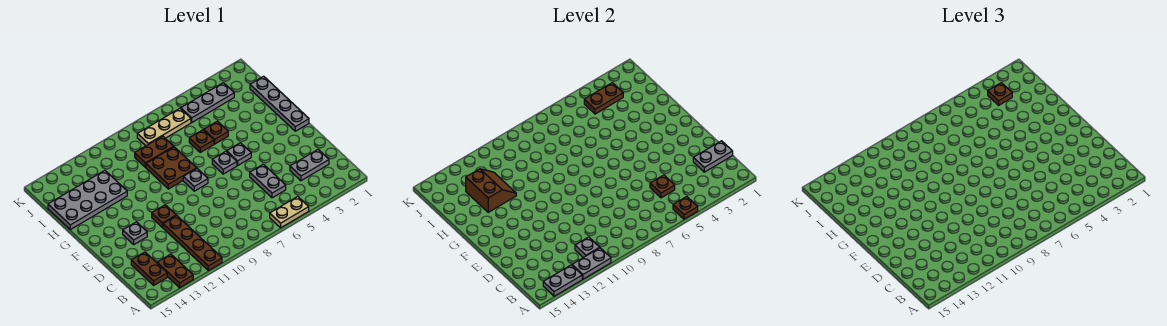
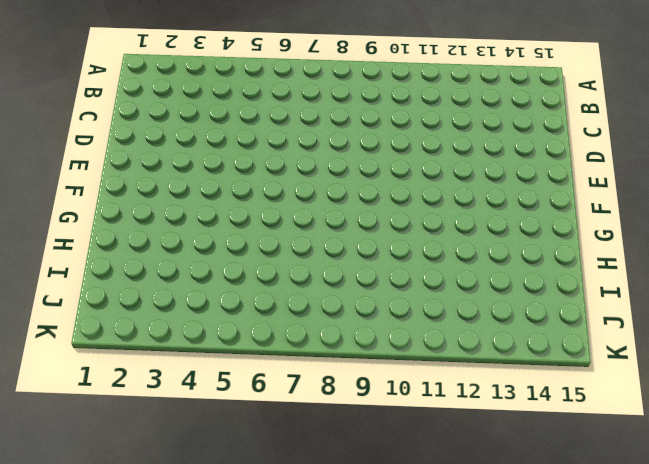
none -> tan 1x2 plate [270,197,309,228]
none -> brown 1x4 plate [163,215,222,271]
none -> brown 1x2 plate [157,254,193,288]

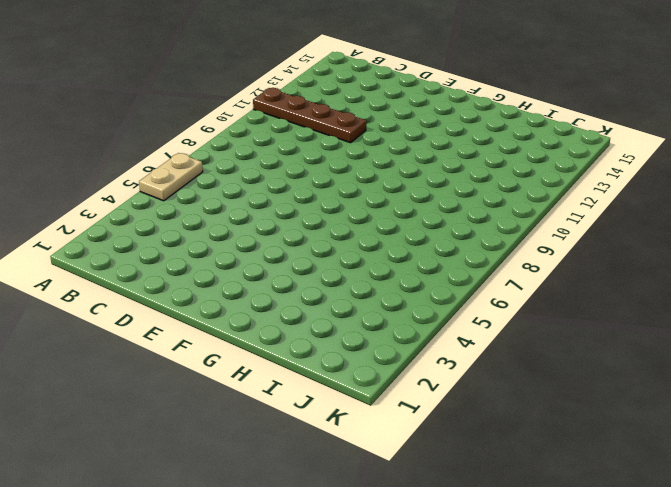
none -> brown 1x2 plate [157,254,193,288]
none -> brown 1x2 plate [131,252,167,285]
none -> grey 1x2 plate [290,150,329,181]

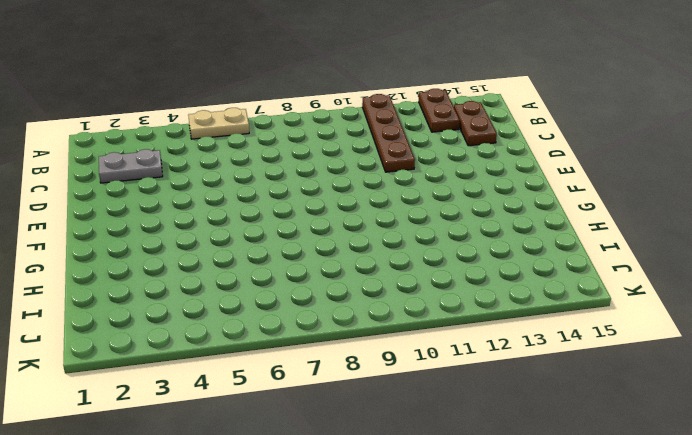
none -> grey 1x2 plate [250,164,286,198]
none -> brown 1x1 plate [152,205,176,227]
none -> grey 1x1 plate [123,222,147,244]

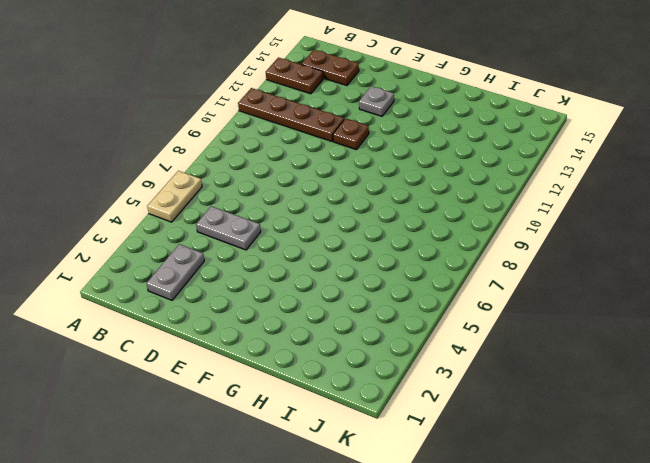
none -> grey 1x4 plate [250,76,309,131]
none -> grey 1x1 plate [227,143,251,165]
none -> grey 1x1 plate [212,151,237,174]

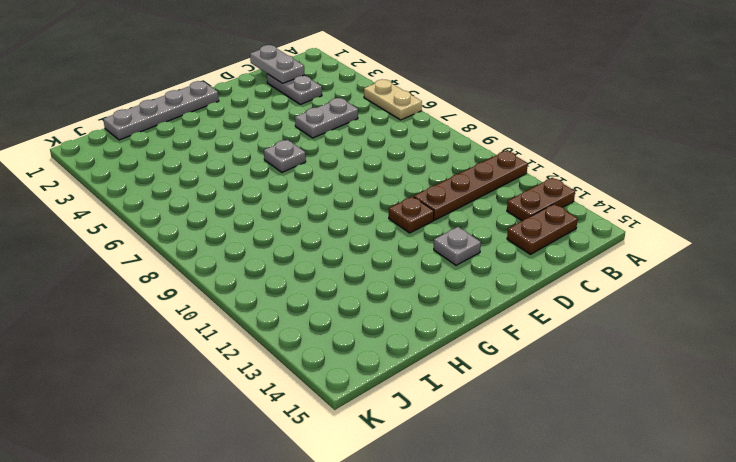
none -> grey 1x1 plate [227,143,251,165]
none -> grey 1x1 plate [183,169,208,191]
none -> brown 2x2 plate [146,147,197,189]

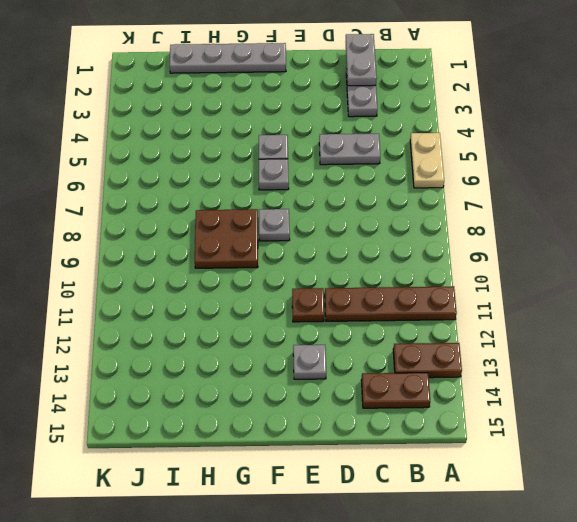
none -> brown 1x1 plate [204,121,228,144]
none -> brown 1x1 plate [189,130,214,152]
none -> grey 2x4 plate [48,171,127,229]

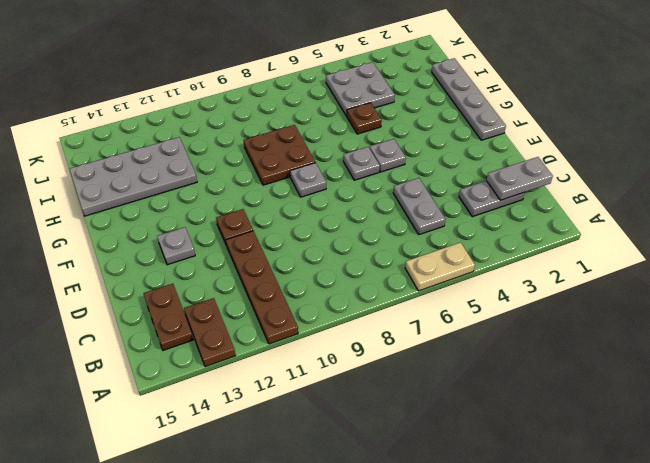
grey 2x2 plate [326,62,395,116] -> grey 1x3 plate [181,83,234,122]
none -> brown 1x1 plate [189,130,214,152]
none -> brown 1x2 plate [135,136,174,168]
none -> tan 1x3 plate [137,109,191,146]

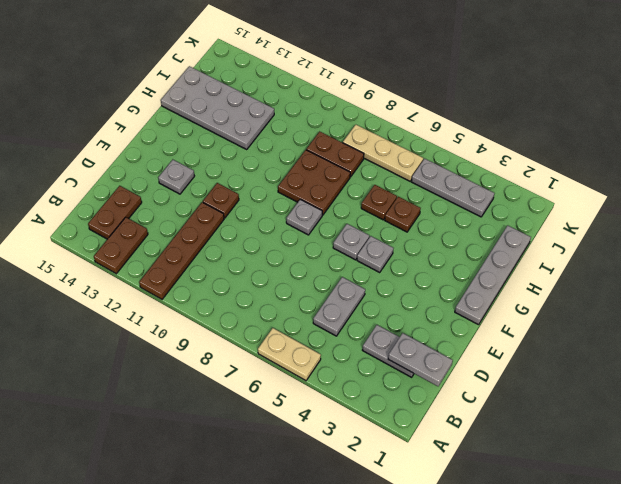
none -> brown 1x1 plate [673,197,698,219]
none -> grey 1x2 plate [572,248,611,279]
none -> grey 1x2 plate [543,265,582,296]

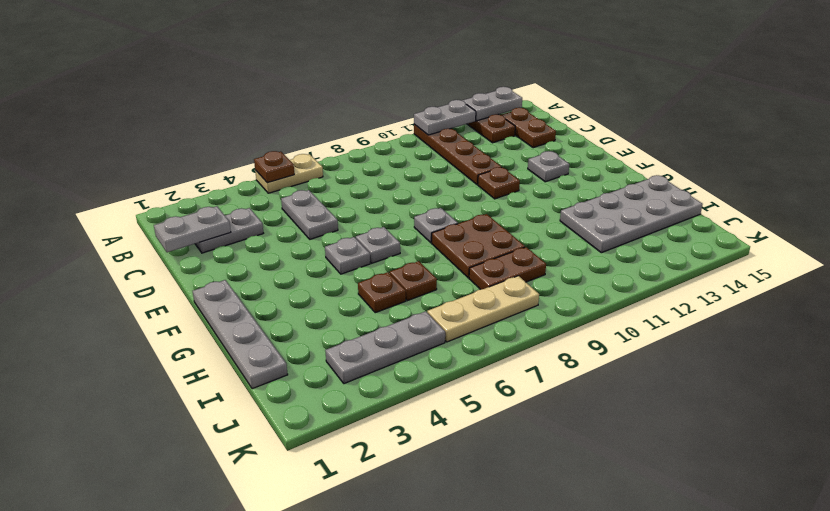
none -> grey 1x1 plate [575,237,600,258]
none -> brown 1x1 plate [650,175,675,198]
none -> brown 2x2 slope [466,169,516,212]

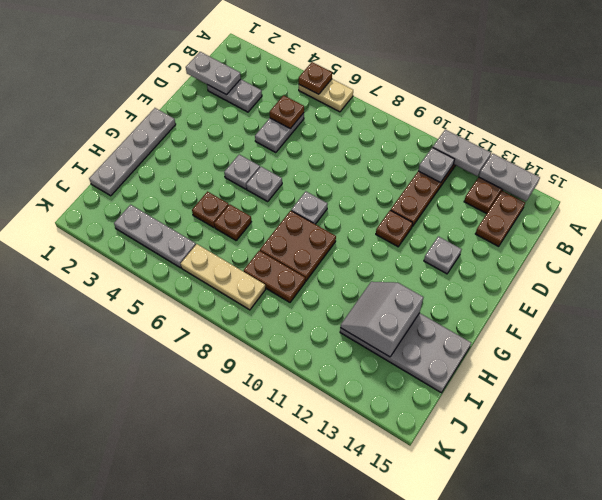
grey 2x2 slope [340,282,423,357] -> brown 2x2 slope [466,169,516,212]
none -> brown 1x2 plate [584,83,623,114]
none -> brown 1x1 plate [988,83,1012,105]

